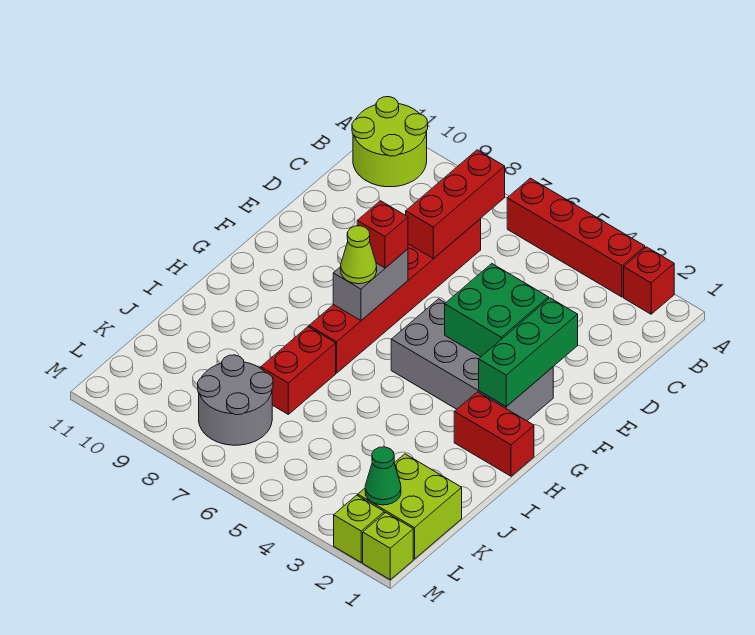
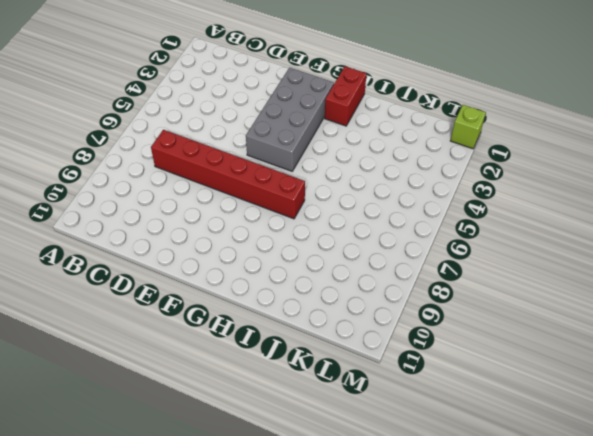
none -> red 1x1 brick [624,247,674,314]
none -> red 1x4 brick [507,178,645,297]
none -> lime 2x2 round brick [352,97,428,187]

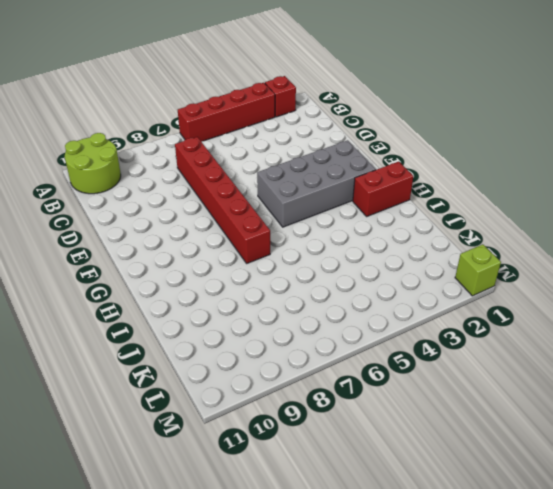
none -> red 1x2 brick [261,327,336,414]
none -> lime 2x2 brick [358,454,462,559]
none -> grey 2x2 round brick [198,355,273,445]

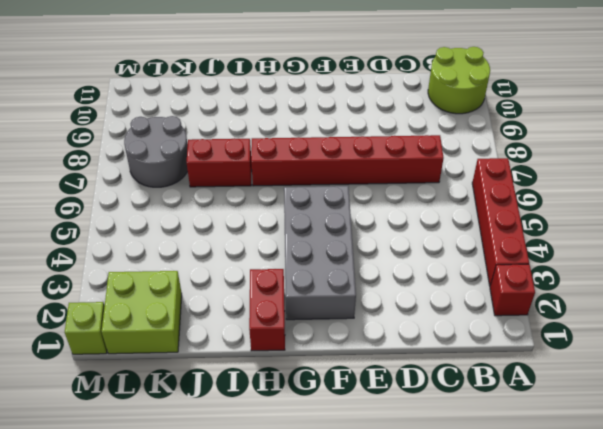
none -> lime 1x1 brick [334,495,384,562]
none -> red 1x3 brick [406,150,505,259]
none -> green 1x3 brick [479,298,578,407]

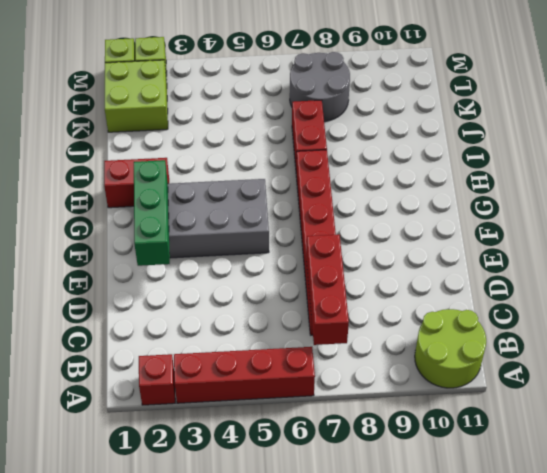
none -> green 2x2 brick [445,264,549,357]
none -> grey 1x2 brick [333,249,408,321]
none -> green 1x1 cone [365,447,401,505]

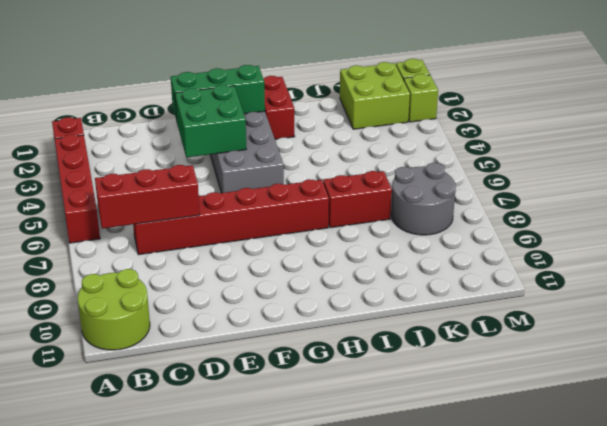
none -> grey 1x2 brick [333,249,408,321]
none -> green 1x1 cone [365,447,401,505]
none -> red 1x1 brick [357,201,408,268]

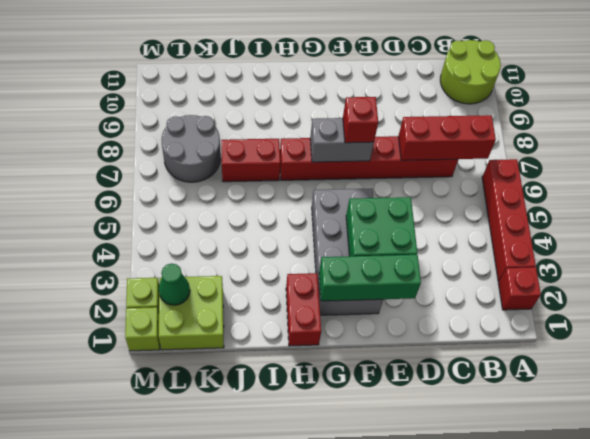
none -> lime 1x1 cone [341,226,377,284]

